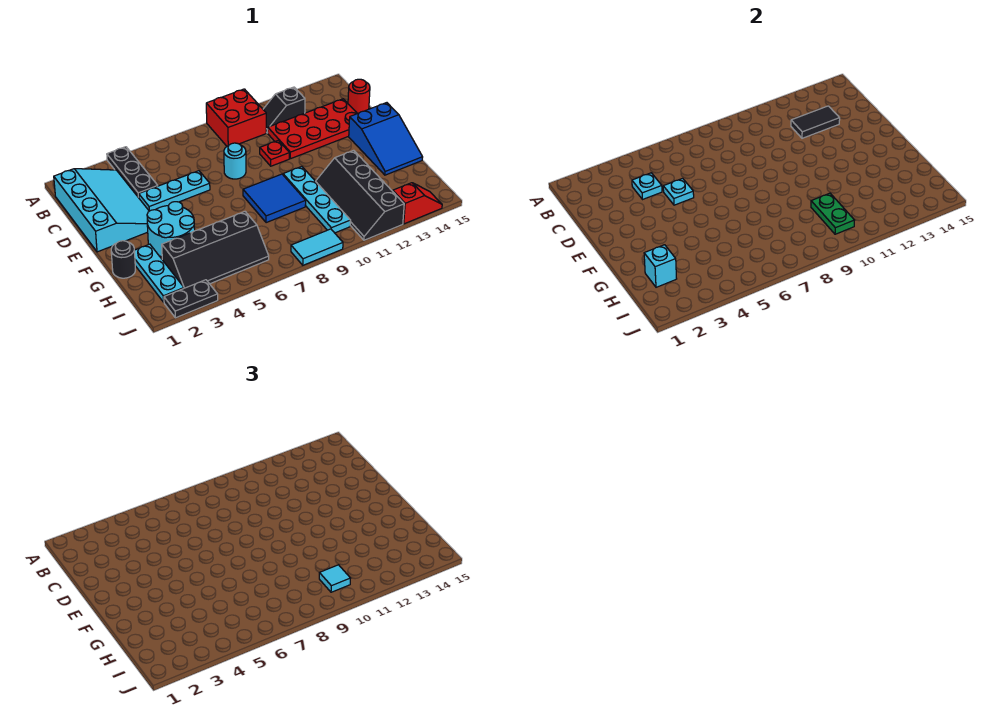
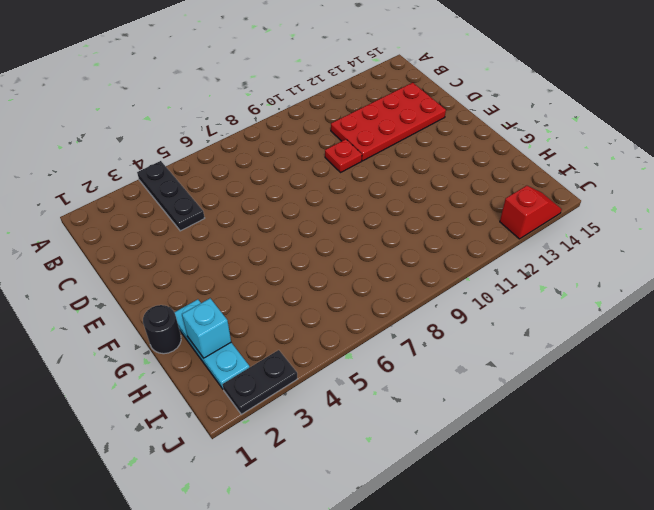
none -> red 2x2 brick [206,89,266,146]
none -> cyan 3x4 slope [54,169,149,252]
none -> black 1x2 slope [263,87,305,133]

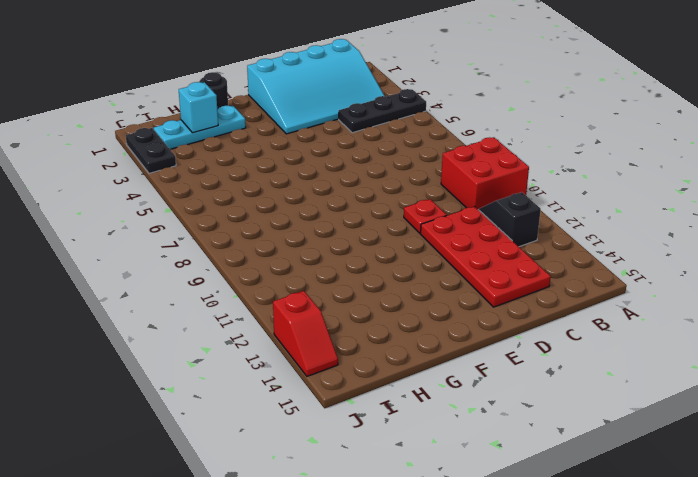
none -> red 1x1 round brick [348,79,370,114]
none -> cyan 1x3 plate [139,171,210,211]
none -> cyan 1x1 round brick [224,143,246,179]

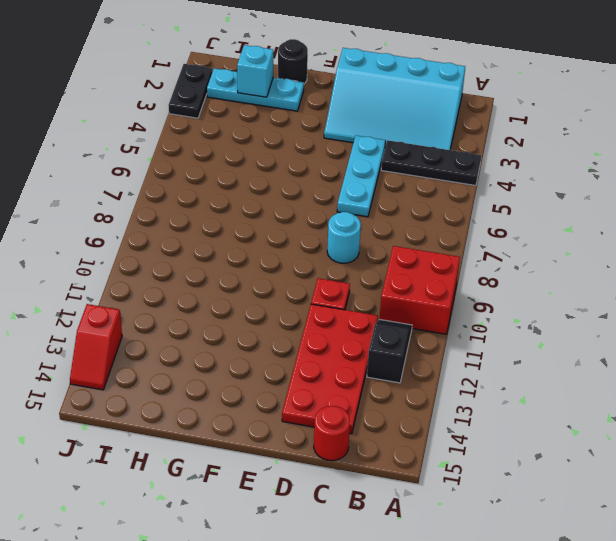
none -> blue 2x3 slope [349,103,423,175]
none -> cyan 2x2 round brick [147,202,195,257]
none -> blue 2x2 tile [243,174,306,223]

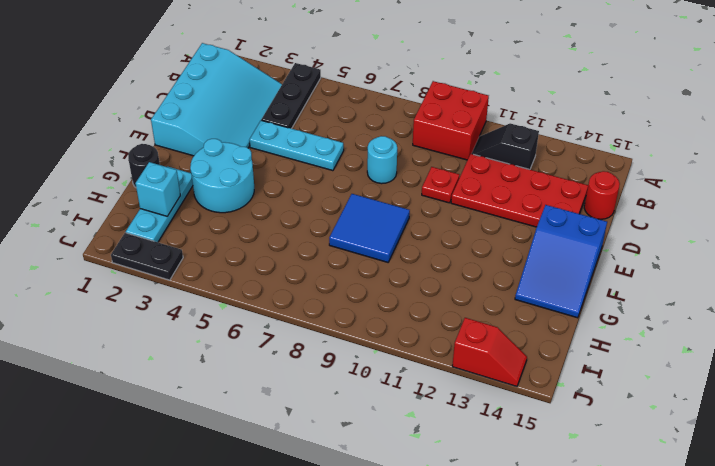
none -> cyan 1x4 plate [283,166,351,233]
none -> black 2x4 slope [316,150,404,240]
none -> black 2x4 slope [162,212,269,288]

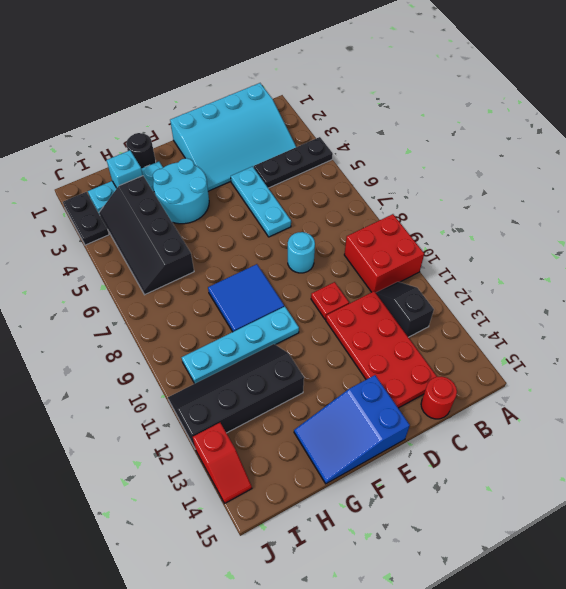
none -> cyan 1x2 tile [291,229,343,265]
none -> cyan 1x1 plate [632,173,662,199]
none -> black 1x2 tile [791,106,840,138]

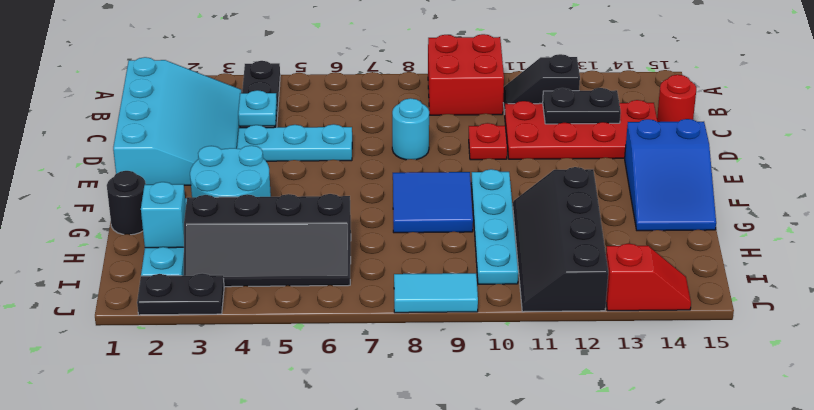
black 1x2 plate [543,88,621,124] -> black 1x2 tile [791,106,840,138]
none -> cyan 1x1 plate [663,178,694,205]
none -> green 1x2 plate [811,193,855,234]
none -> cyan 1x1 tile [319,565,351,592]

